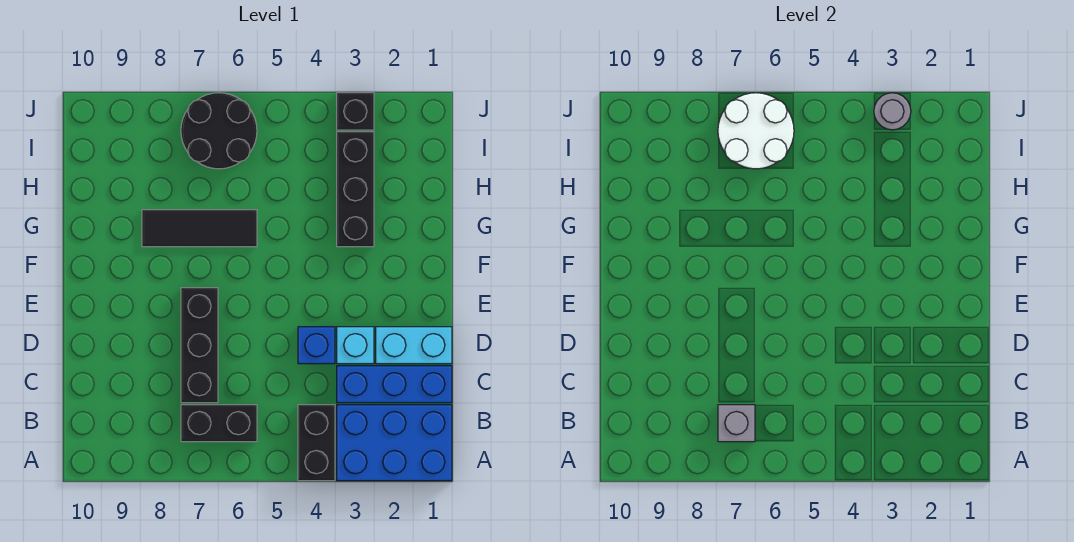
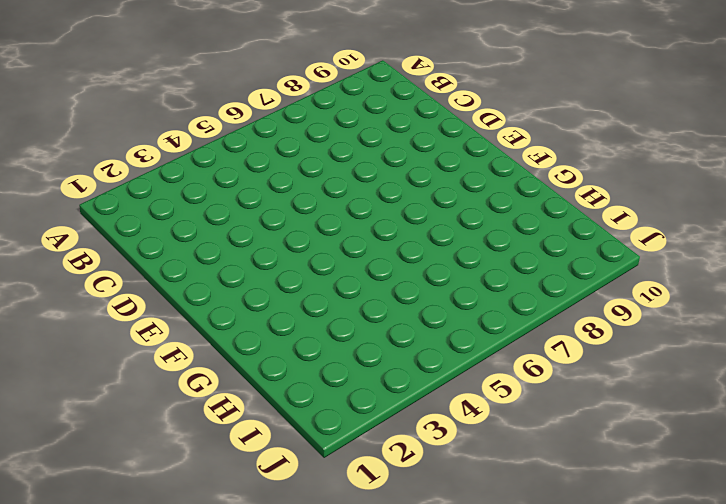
none -> blue 2x3 brick [337,405,452,481]
none -> black 1x2 brick [298,405,335,481]
none -> black 1x2 brick [181,405,257,442]

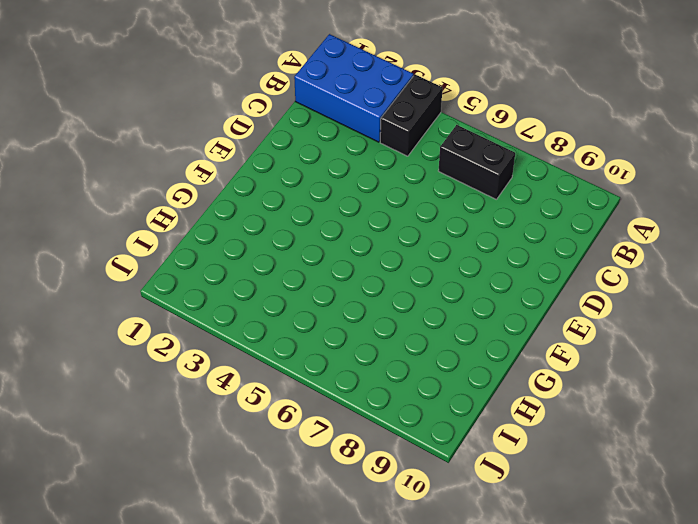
none -> blue 1x3 brick [337,366,452,403]
none -> black 1x3 brick [181,288,218,403]
none -> cyan 1x2 brick [376,327,452,364]

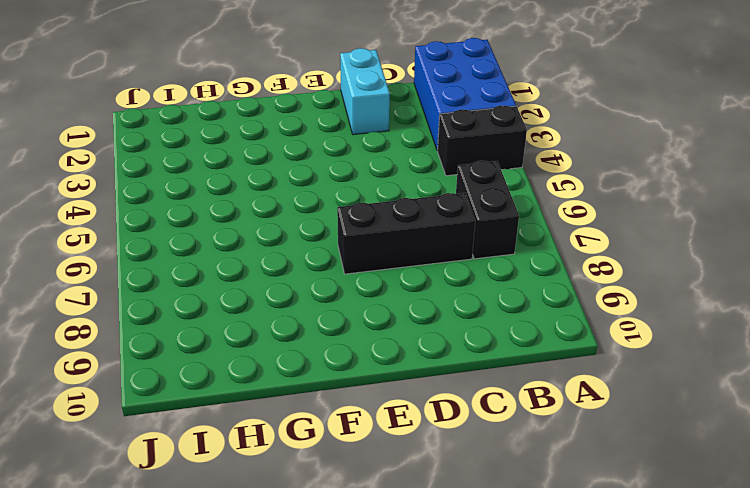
none -> blue 1x3 brick [337,366,452,403]
none -> cyan 1x1 brick [337,327,374,364]
none -> blue 1x1 brick [298,327,335,364]

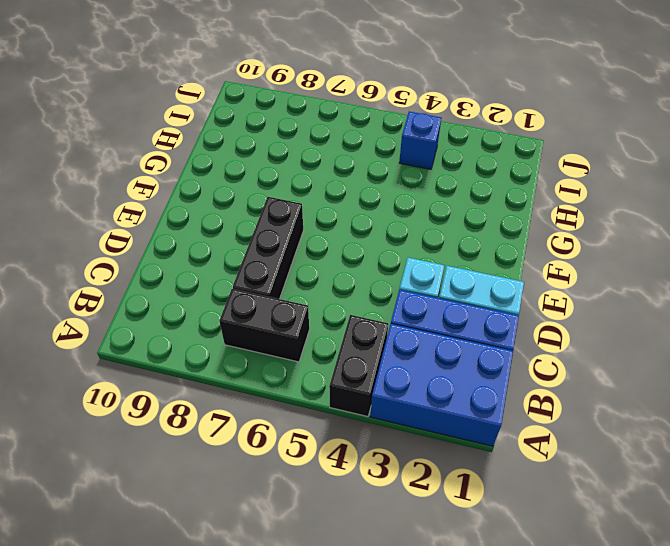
blue 1x1 brick [399,112,441,169] -> blue 1x1 brick moved to [298,327,335,364]
none -> black 1x3 brick [337,132,374,247]
none -> black 1x3 tile [142,210,257,247]
none -> black 2x2 round brick [181,93,257,169]

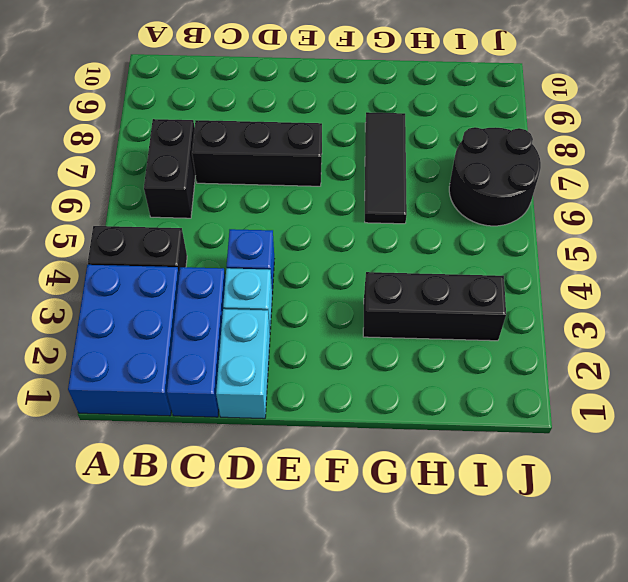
none -> black 1x1 brick [337,93,374,130]
none -> grey 1x1 brick [718,405,755,442]
none -> white 2x2 round brick [718,93,794,169]

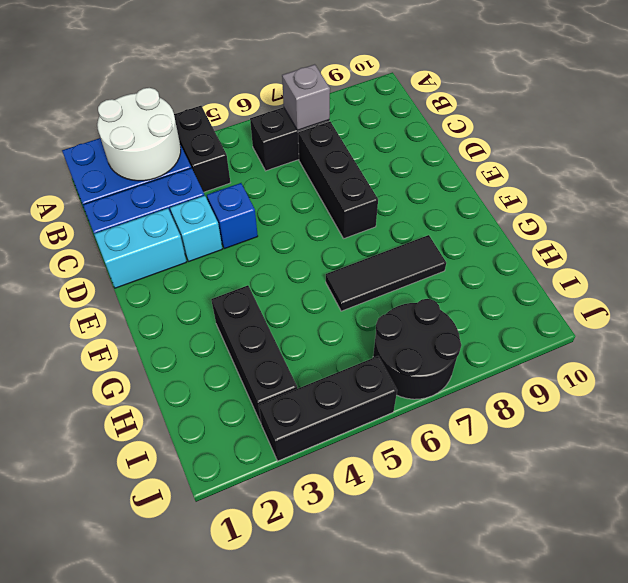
white 2x2 round brick [97,88,181,181] -> white 2x2 round brick moved to [718,93,794,169]
black 1x3 brick [259,356,397,461] -> black 1x1 brick [337,93,374,130]
none -> grey 1x1 round brick [874,93,911,130]

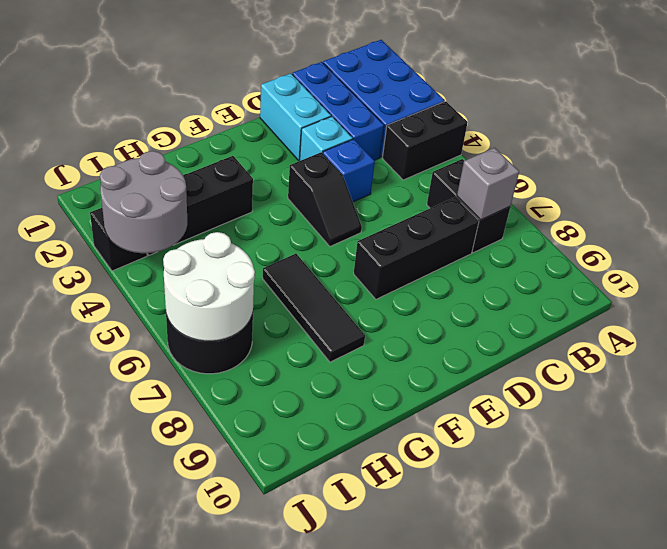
black 1x2 slope [288,152,362,246] -> none
grey 2x2 round brick [100,151,187,253] -> grey 1x1 round brick [874,93,911,130]

